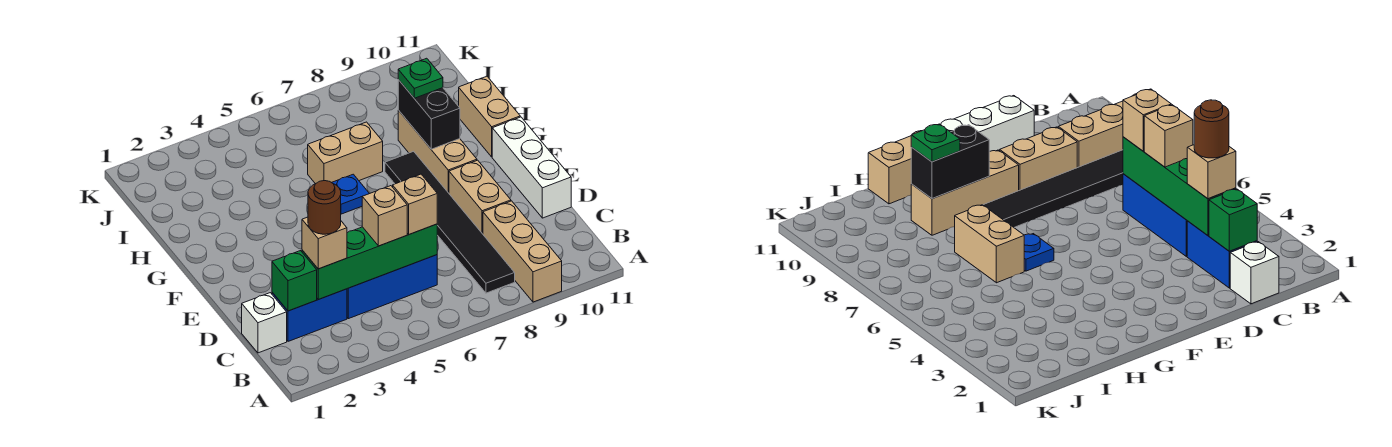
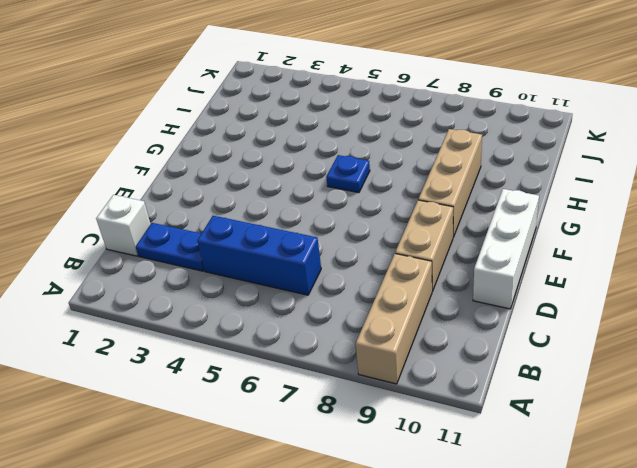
blue 1x2 plate [136,223,204,271] -> blue 1x2 brick [272,289,347,341]
none -> black 1x6 tile [385,151,515,293]
none -> tan 1x2 brick [459,76,520,157]
none -> tan 1x2 brick [308,122,383,184]

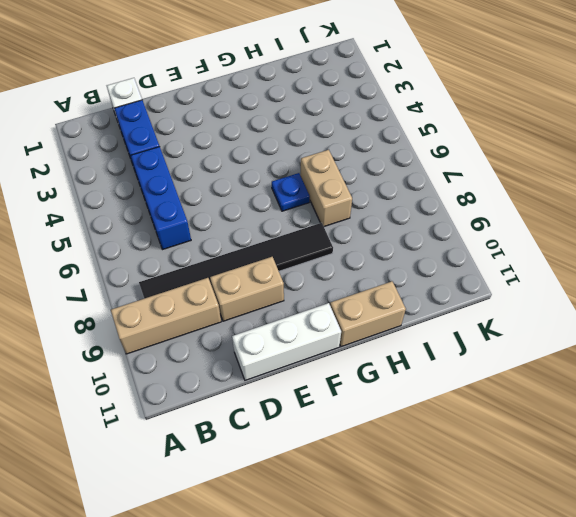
none -> tan 1x3 brick [398,110,477,193]
none -> green 1x1 brick [272,251,317,311]
none -> green 1x4 brick [302,224,437,299]

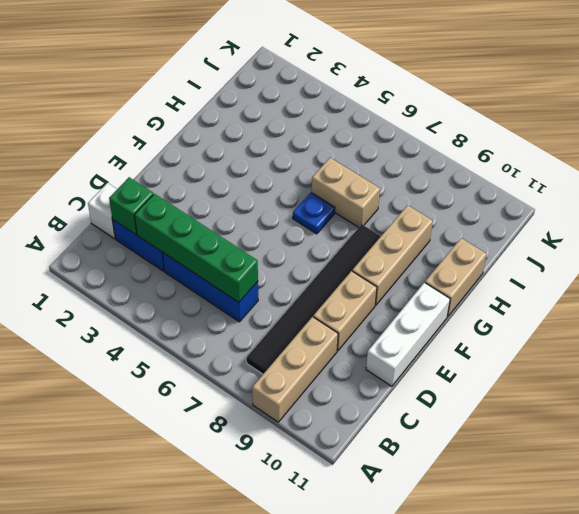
none -> black 1x2 brick [398,80,460,149]
none -> tan 1x1 brick [302,217,347,269]
none -> tan 1x1 brick [362,186,407,246]

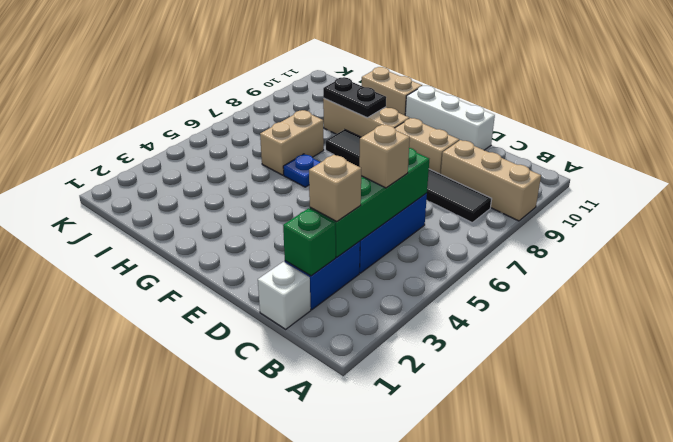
black 1x2 plate [323,77,386,118] -> black 1x2 brick [398,80,460,149]
none -> tan 1x1 brick [393,174,437,234]
none -> green 1x1 plate [398,58,443,98]
none -> brown 1x1 round brick [308,181,341,234]

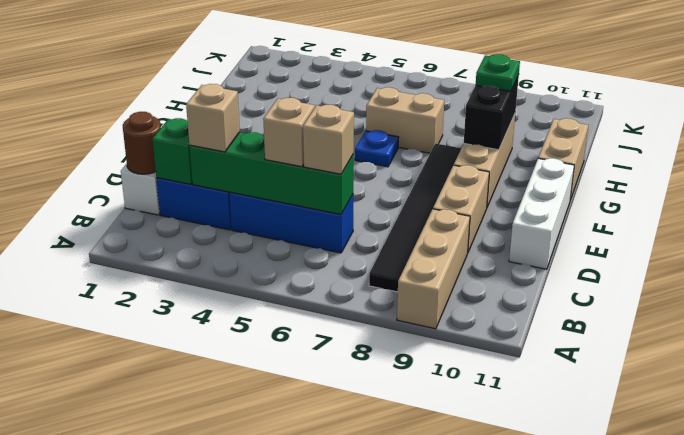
brown 1x1 round brick [123,112,161,174] -> brown 1x1 round brick moved to [308,181,341,234]

